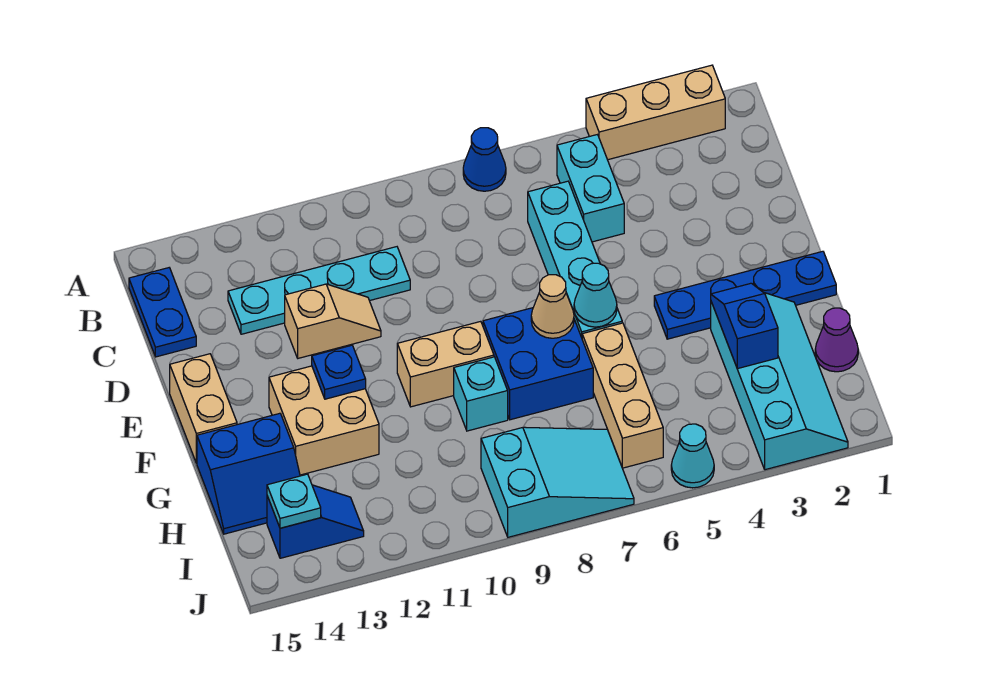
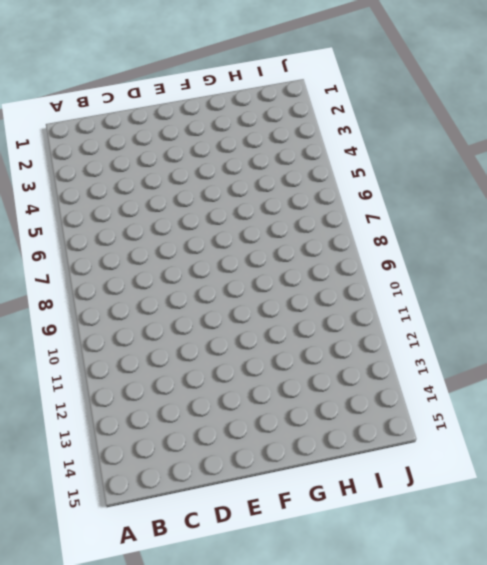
none -> tan 1x3 brick [586,65,725,160]
none -> blue 1x1 cone [463,128,506,191]
none -> cyan 1x2 brick [557,135,624,242]

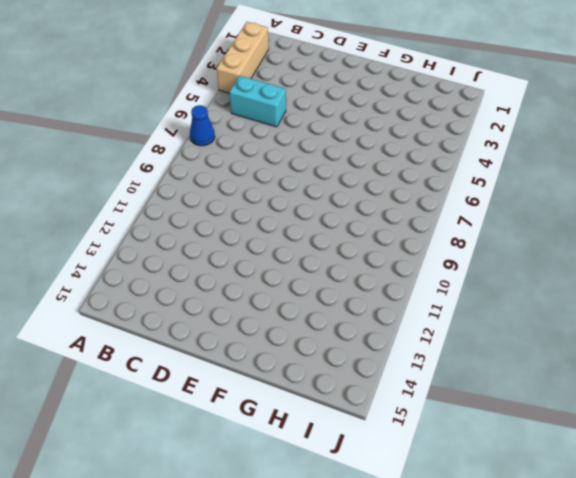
none -> blue 1x2 plate [129,268,196,357]
none -> cyan 1x4 brick [528,181,622,337]
none -> cyan 1x4 plate [228,247,410,334]

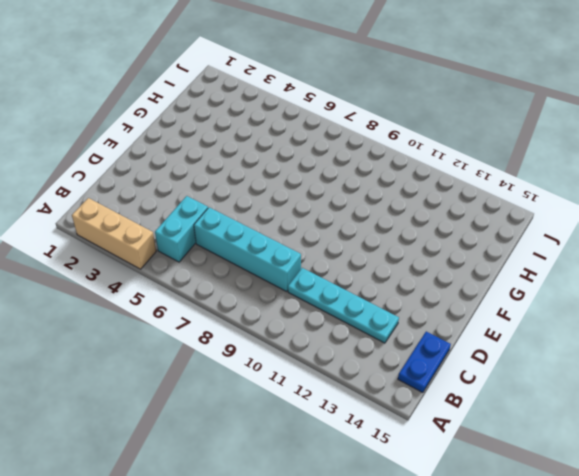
cyan 1x4 brick [194,207,301,291] -> cyan 1x4 brick turned to [528,181,622,337]
none -> blue 1x1 cone [463,128,506,191]
none -> tan 1x2 slope [285,284,381,358]
none -> tan 1x2 brick [170,354,237,463]

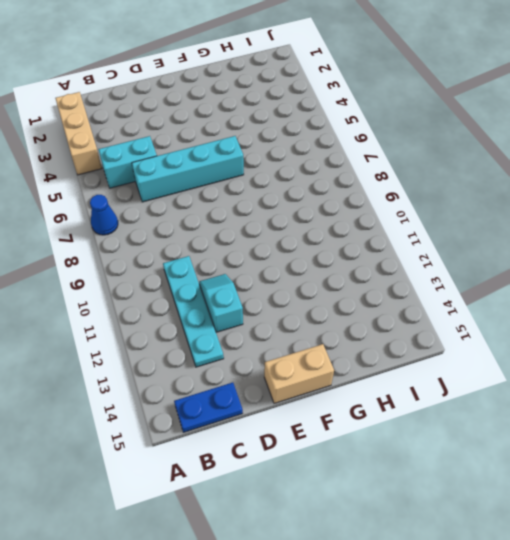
cyan 1x2 slope [199,274,243,332] -> tan 1x2 slope [285,284,381,358]
none -> blue 1x4 plate [654,251,836,339]
none -> blue 2x2 brick [483,308,593,420]
none -> tan 1x2 brick [397,321,494,407]

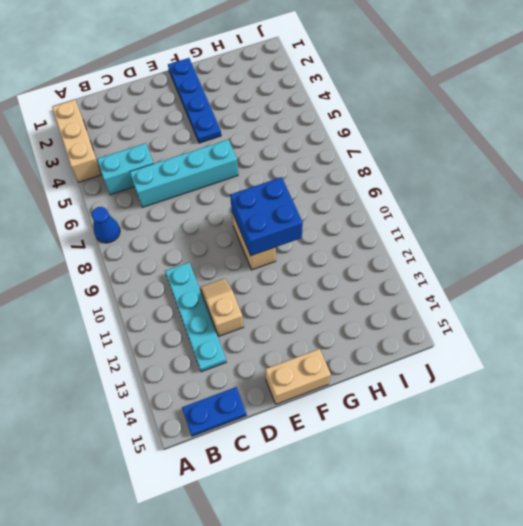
blue 2x2 brick [230,177,303,256] -> blue 2x2 brick moved to [483,308,593,420]
none -> tan 2x2 brick [269,366,379,475]
none -> cyan 2x4 slope [711,293,848,470]
none -> tan 1x3 brick [582,323,663,468]

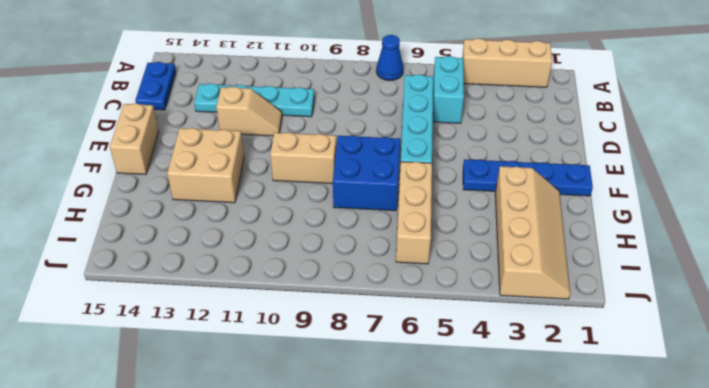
tan 2x4 slope [495,166,570,299] -> cyan 2x4 slope [711,293,848,470]
none -> cyan 1x1 brick [454,357,508,431]
none -> blue 2x2 slope [197,413,300,534]
none -> purple 1x1 cone [815,308,858,372]

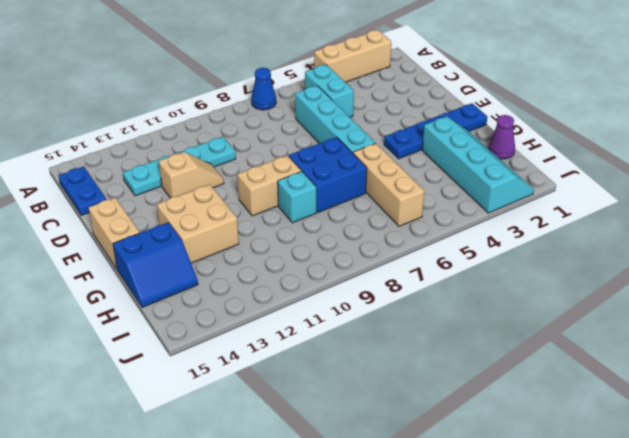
none -> cyan 2x3 slope [481,427,634,537]
none -> blue 1x2 slope [267,485,364,558]
none -> cyan 1x1 cone [671,424,714,488]

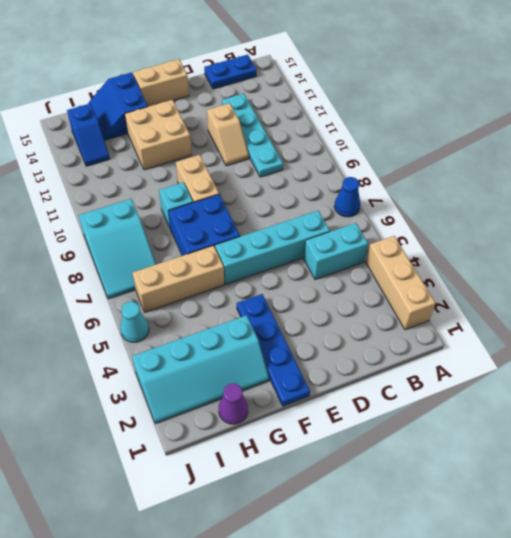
none -> cyan 1x1 cone [574,263,617,327]
none -> tan 1x1 cone [531,275,574,338]
none -> blue 1x1 plate [312,345,366,399]

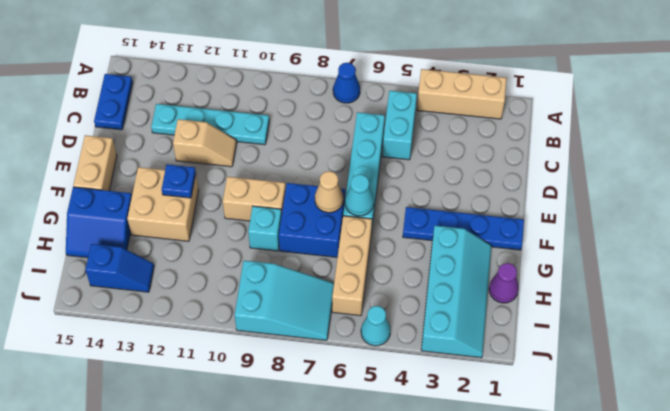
none -> blue 1x2 slope [711,283,778,369]
none -> cyan 1x1 plate [267,474,321,528]

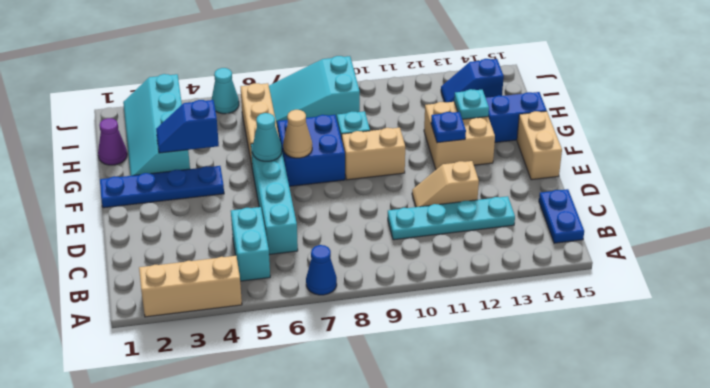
blue 1x2 slope [156,100,219,153] -> blue 1x2 slope turned to [711,283,778,369]
cyan 1x1 plate [454,89,489,119] -> cyan 1x1 plate moved to [267,474,321,528]

